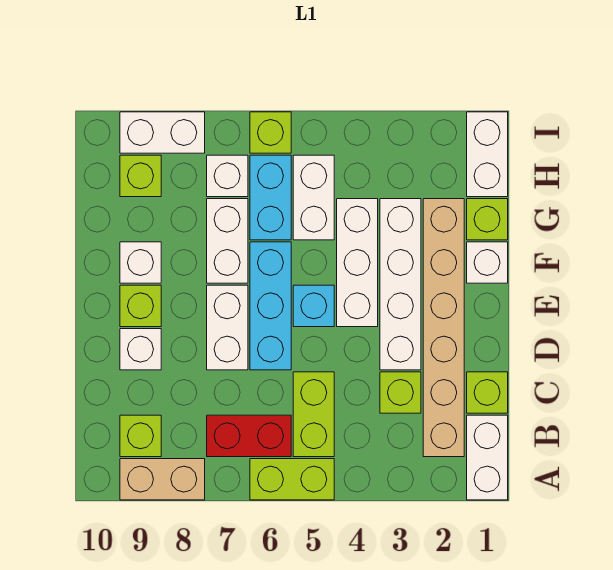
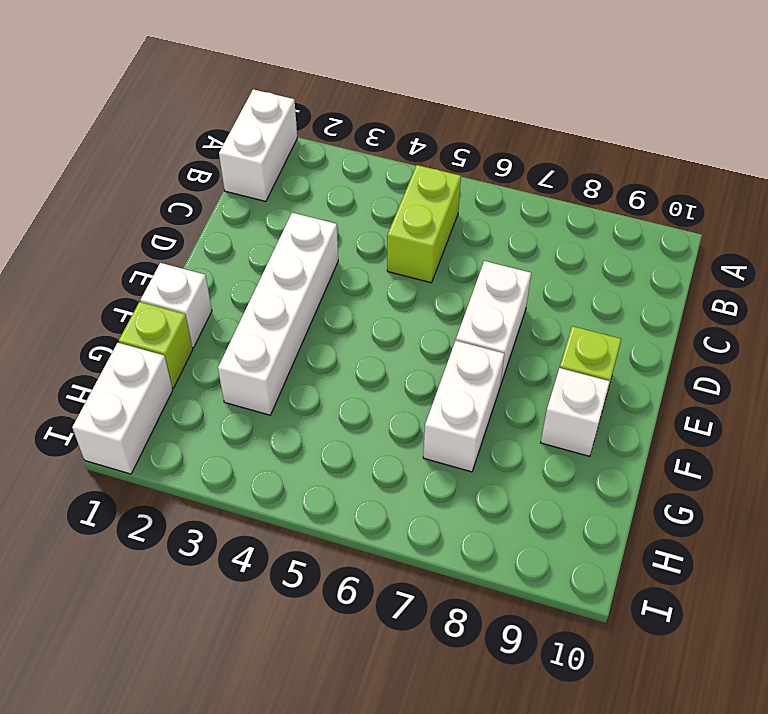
none -> lime 1x2 brick [250,459,334,500]
none -> tan 1x2 brick [120,459,205,500]
none -> tan 1x6 brick [423,199,464,457]

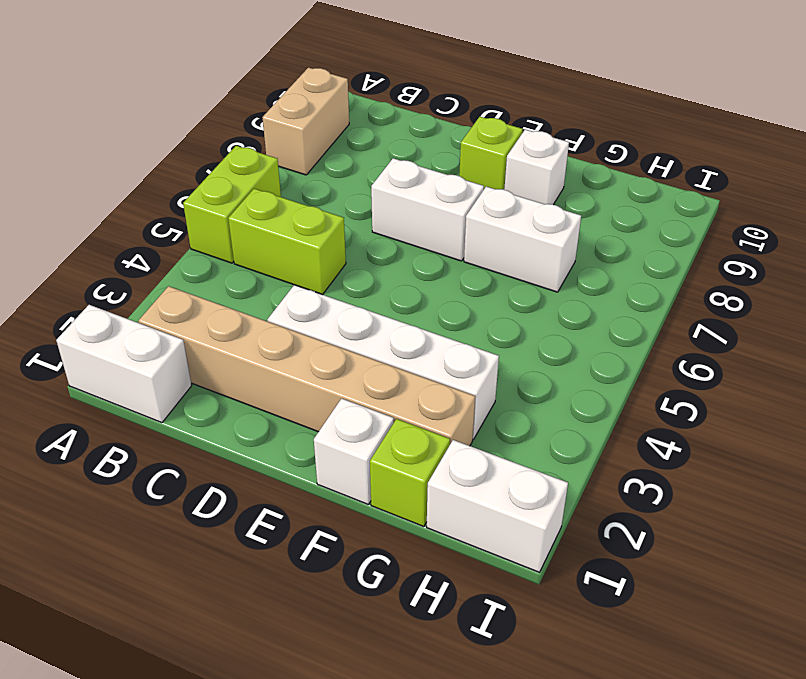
none -> red 1x2 brick [207,415,291,457]
none -> lime 1x1 brick [120,415,161,457]
none -> lime 1x1 brick [467,372,508,413]

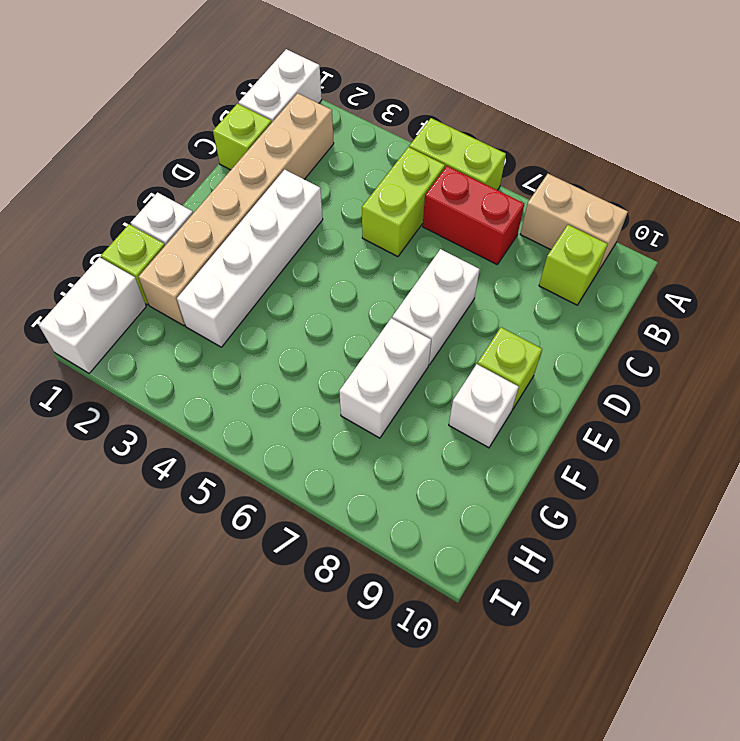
none -> lime 1x1 brick [380,372,421,413]
none -> cyan 1x3 brick [250,242,291,370]
none -> white 1x1 brick [120,329,161,370]

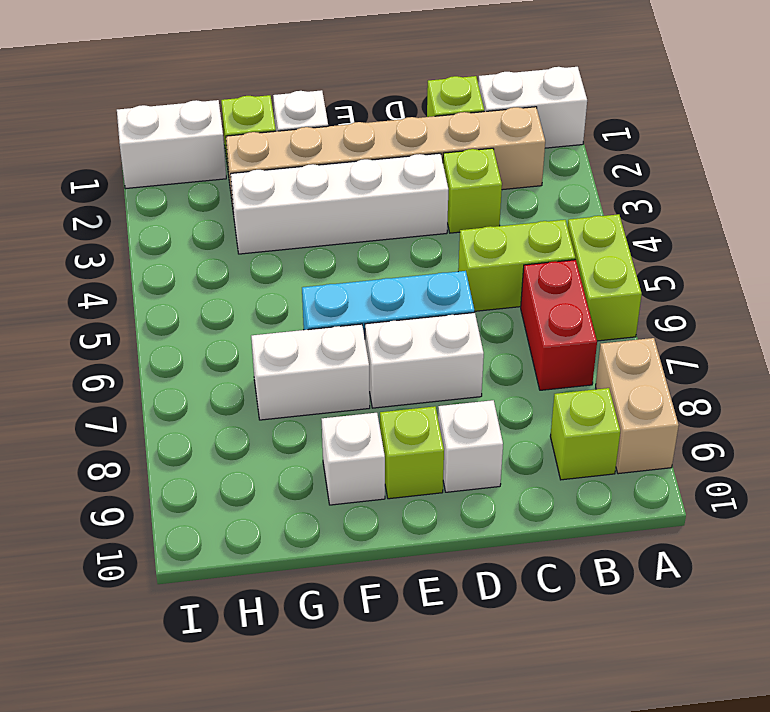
none -> white 1x3 brick [337,199,378,327]
none -> cyan 1x1 brick [293,285,334,327]
none -> white 1x2 brick [293,155,334,240]

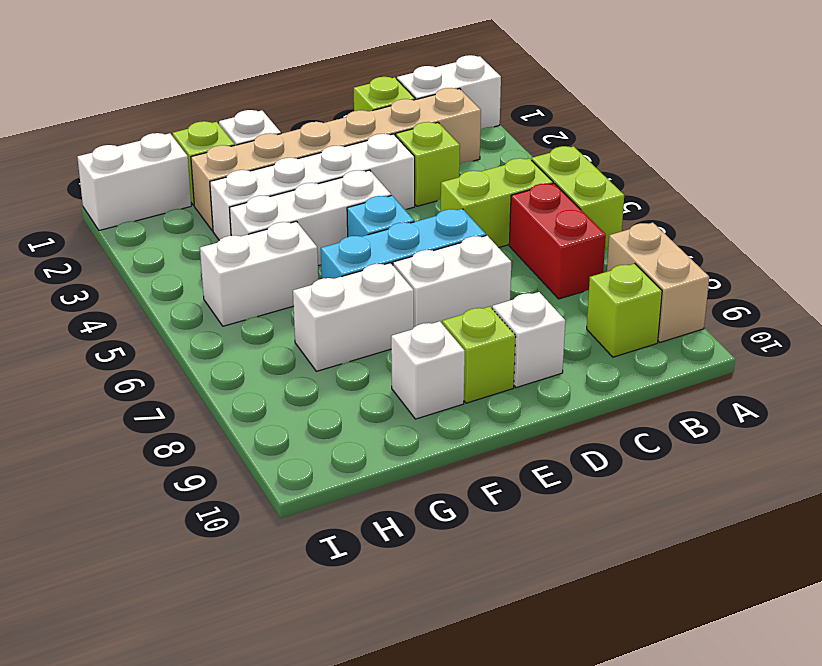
none -> cyan 1x2 brick [250,155,291,240]
none -> white 1x1 brick [207,155,248,197]
none -> lime 1x1 brick [120,155,161,197]

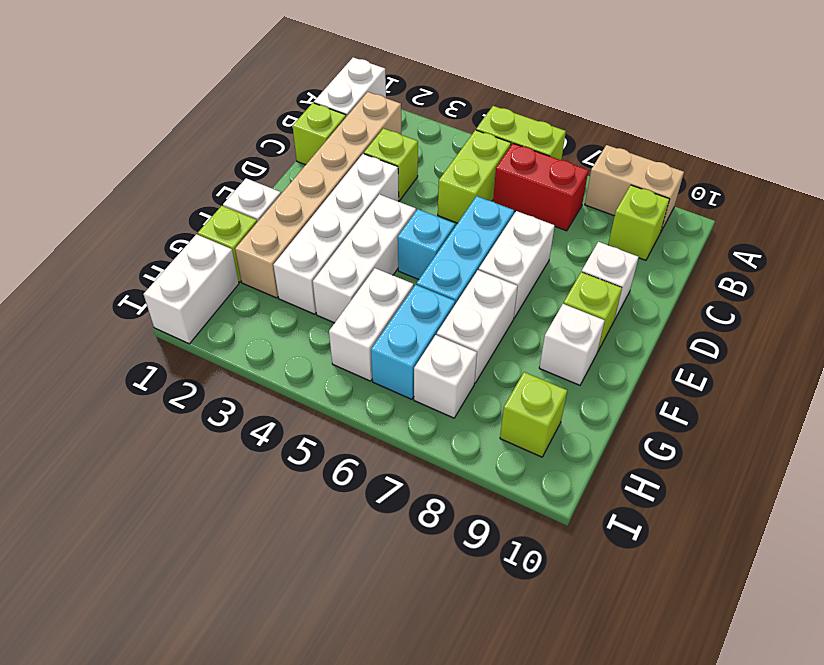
none -> lime 1x1 brick [250,112,291,153]
none -> white 1x2 brick [120,112,205,153]

